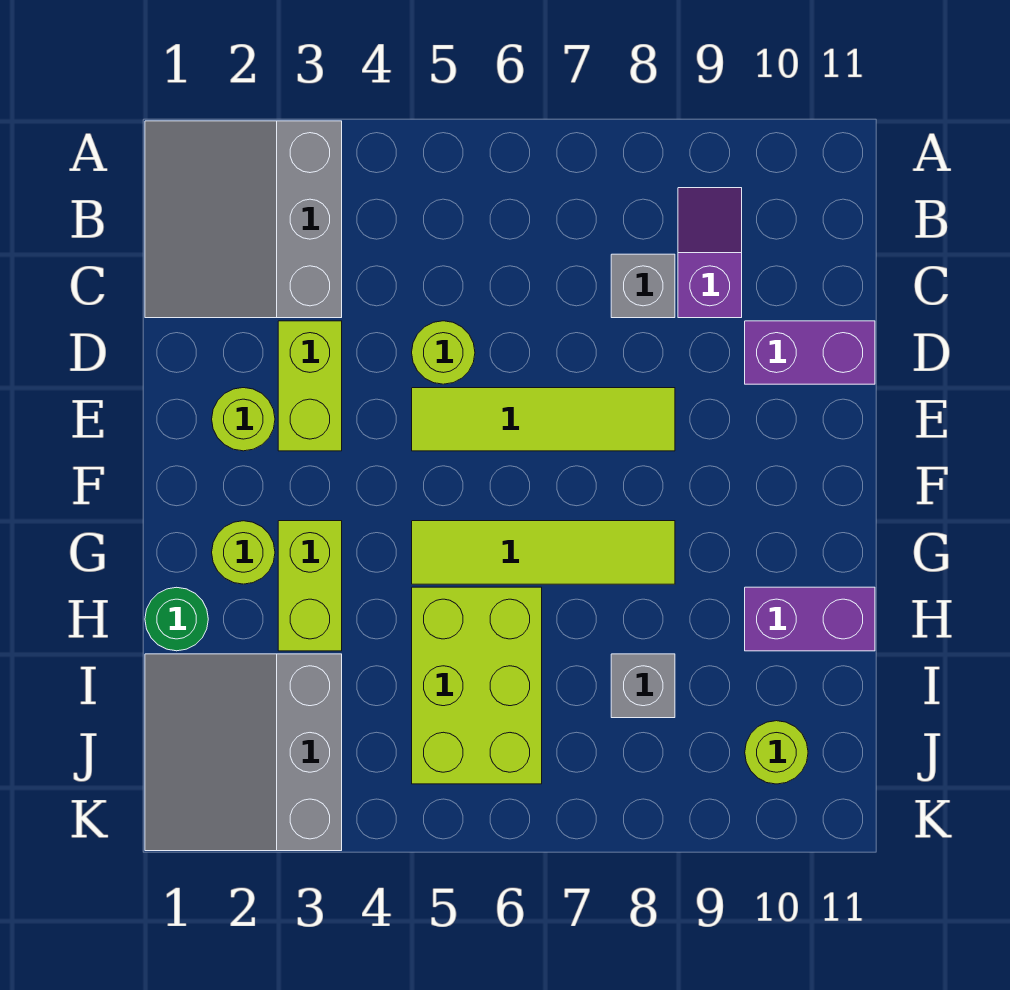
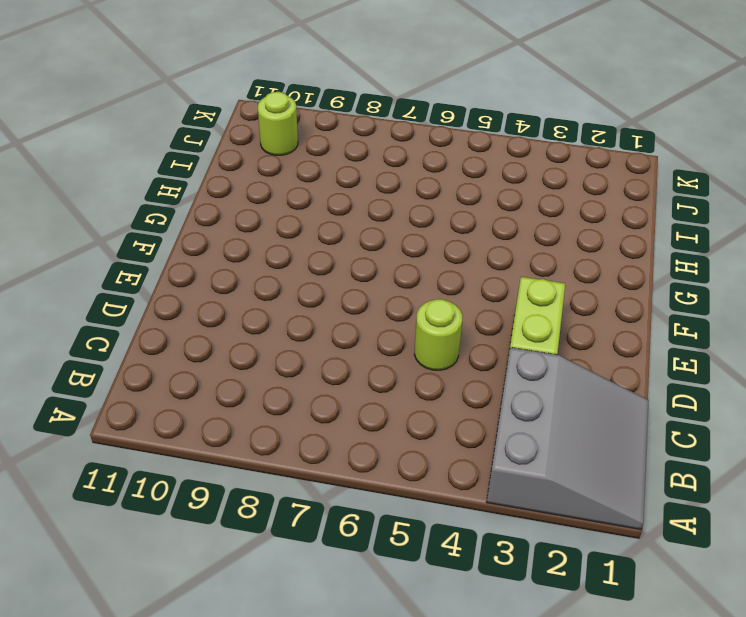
none -> purple 1x2 slope [678,188,742,318]
none -> grey 1x1 brick [611,254,675,318]
none -> purple 1x2 brick [745,321,875,384]

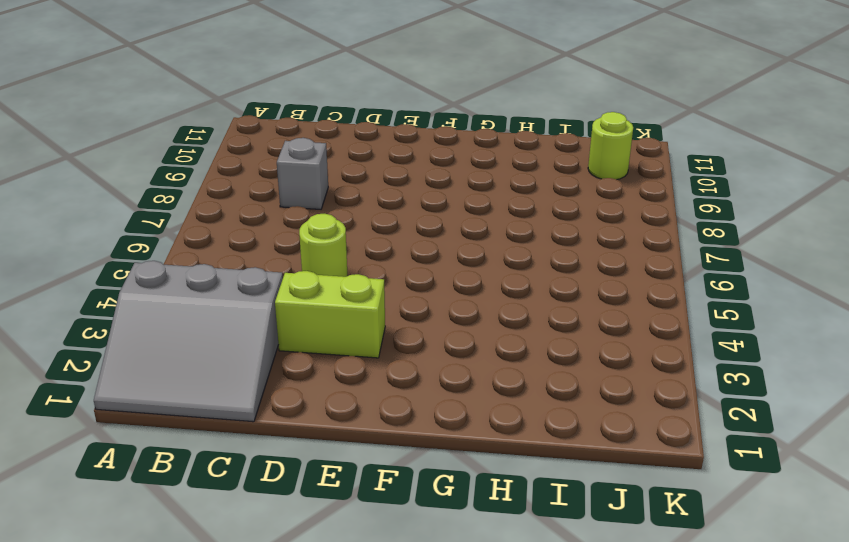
none -> purple 1x2 slope [678,188,742,318]
none -> purple 1x2 brick [745,321,875,384]
none -> lime 1x1 round brick [212,388,275,451]

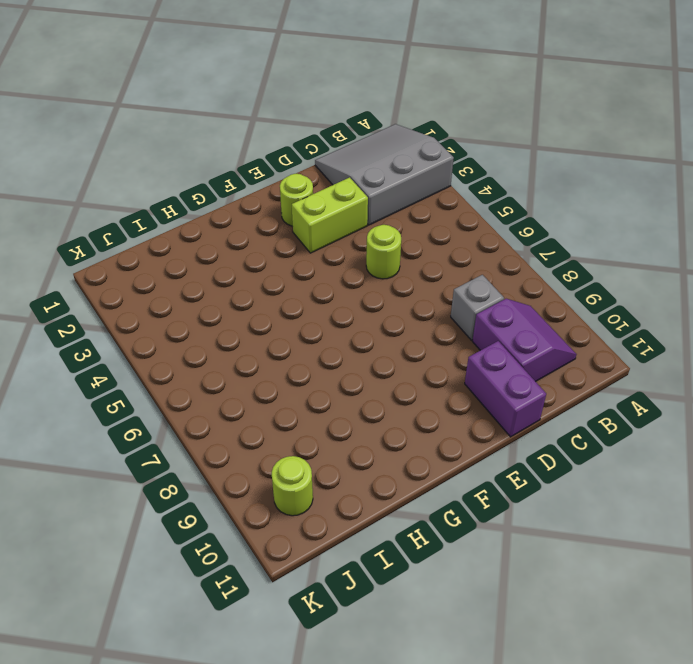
purple 2x2 slope [472,299,577,382] -> purple 1x2 slope [678,188,742,318]
none -> lime 1x4 tile [412,388,675,451]
none -> lime 1x1 round brick [212,521,275,584]
none -> lime 1x2 brick [278,521,342,651]

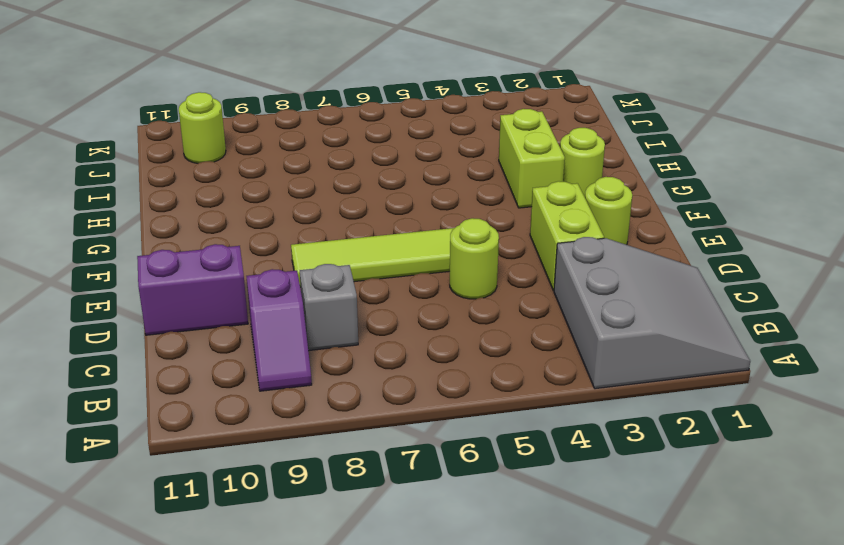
none -> lime 1x4 tile [412,521,675,584]
none -> green 1x1 round brick [145,587,208,651]
none -> lime 2x3 brick [412,587,542,784]

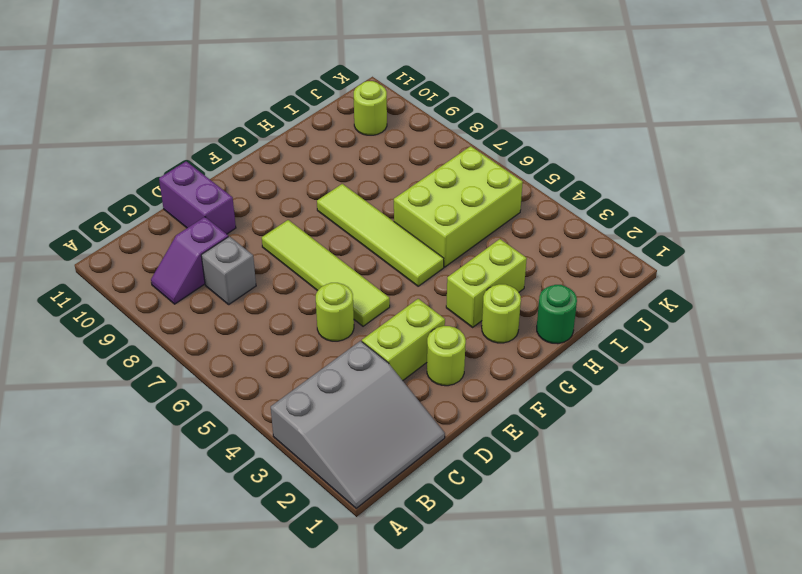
none -> purple 1x2 brick [745,587,875,651]
none -> grey 3x3 slope [145,654,342,851]
none -> grey 1x1 brick [611,654,675,718]

